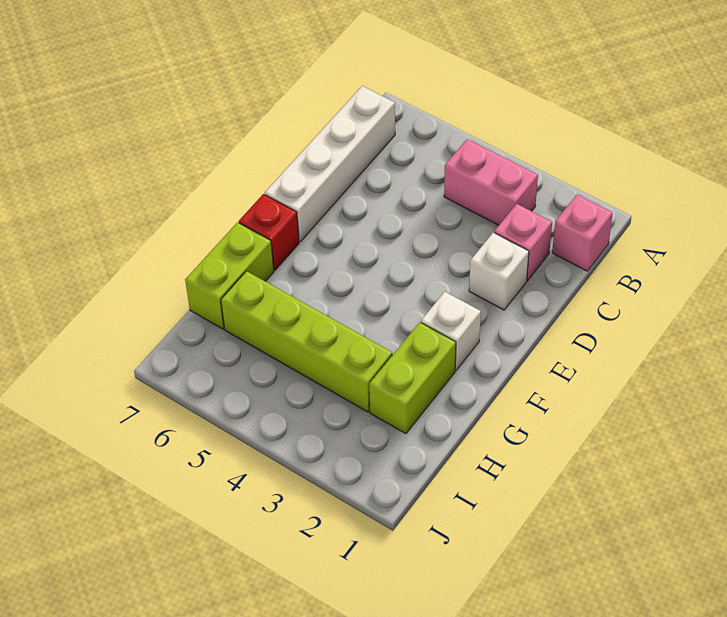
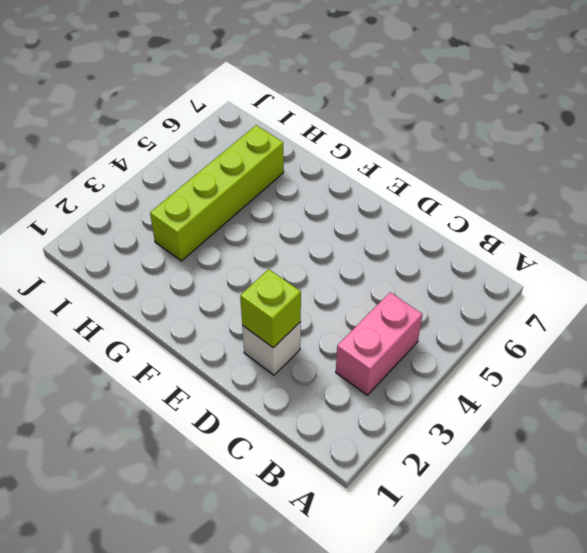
lime 1x1 brick [240,269,301,348] -> none
none -> pink 1x1 brick [552,195,613,271]
none -> white 1x4 brick [265,86,395,242]

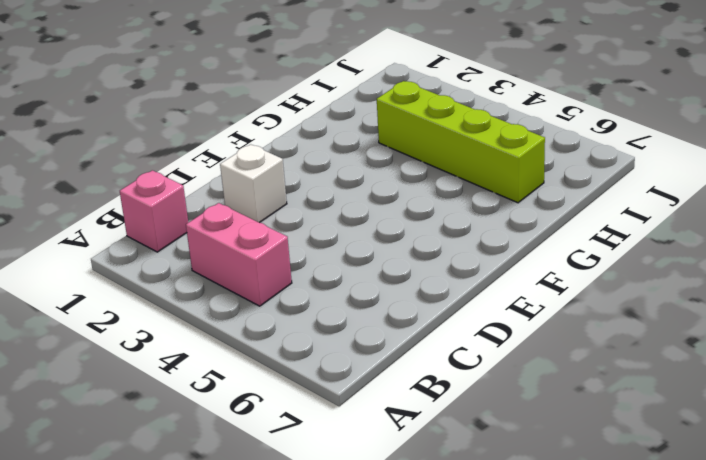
none -> white 1x4 brick [265,86,395,242]
none -> pink 1x1 brick [494,204,552,281]

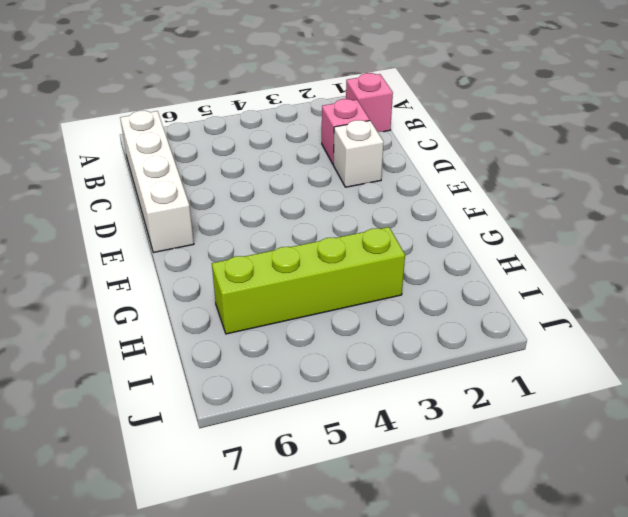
none -> pink 1x2 brick [444,139,538,225]
none -> white 1x1 brick [421,292,481,370]

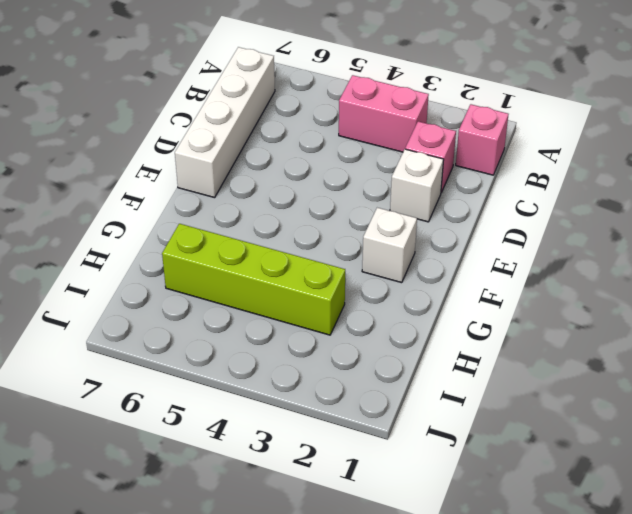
none -> red 1x1 brick [239,194,299,270]
none -> lime 1x2 brick [369,322,456,434]

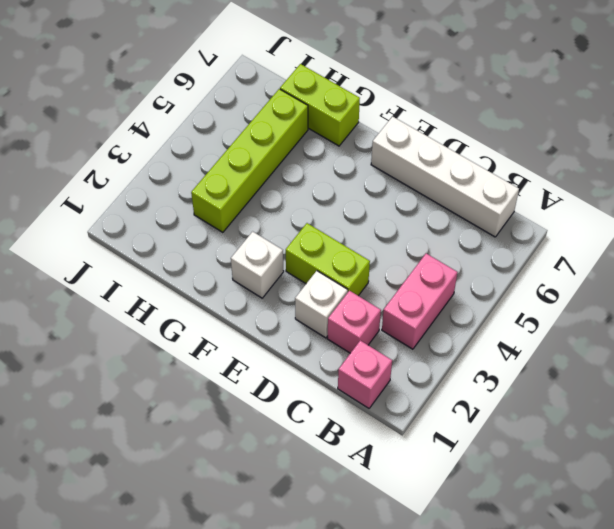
lime 1x2 brick [286,223,370,296] -> lime 1x2 brick moved to [369,322,456,434]
none -> red 1x1 brick [239,194,299,270]

